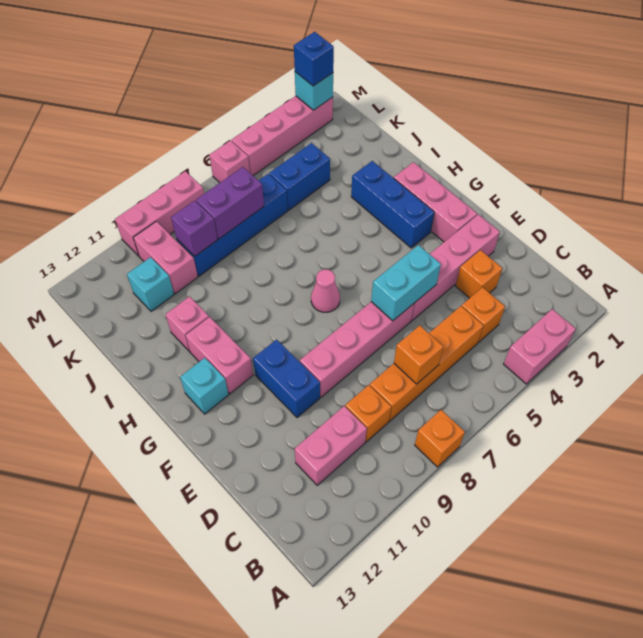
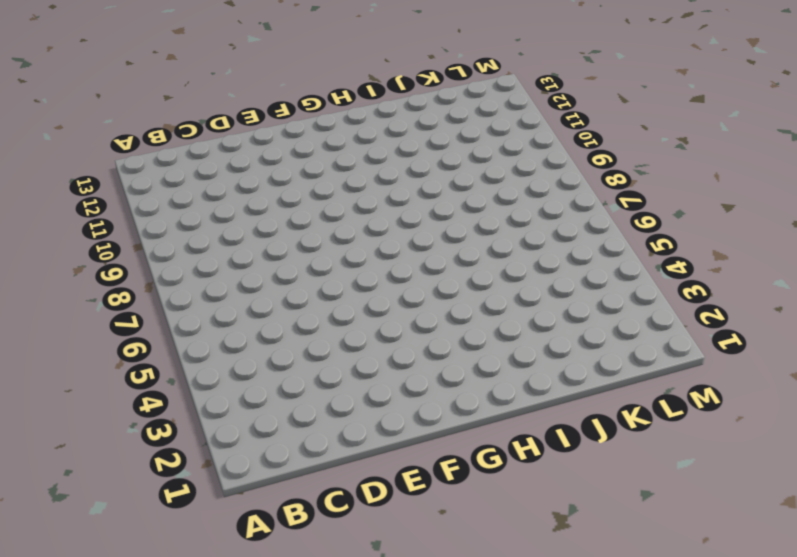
none -> pink 1x2 brick [504,309,576,384]
none -> orange 1x1 brick [415,410,465,467]
none -> orange 1x1 brick [462,287,505,342]

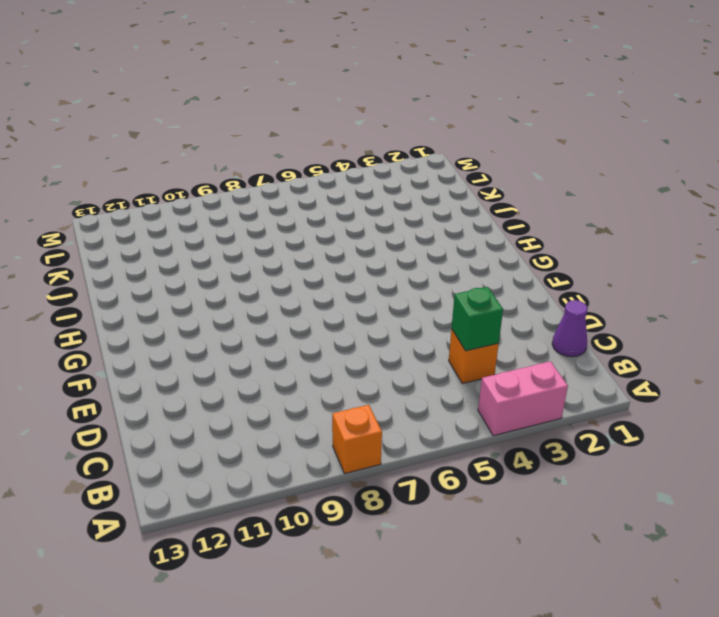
purple 1x1 cone [552,300,588,357] -> none
green 1x1 brick [452,287,503,351] -> none
none -> orange 1x4 brick [369,306,483,421]
none -> orange 1x1 brick [345,385,391,442]
none -> pink 1x2 brick [295,406,367,485]

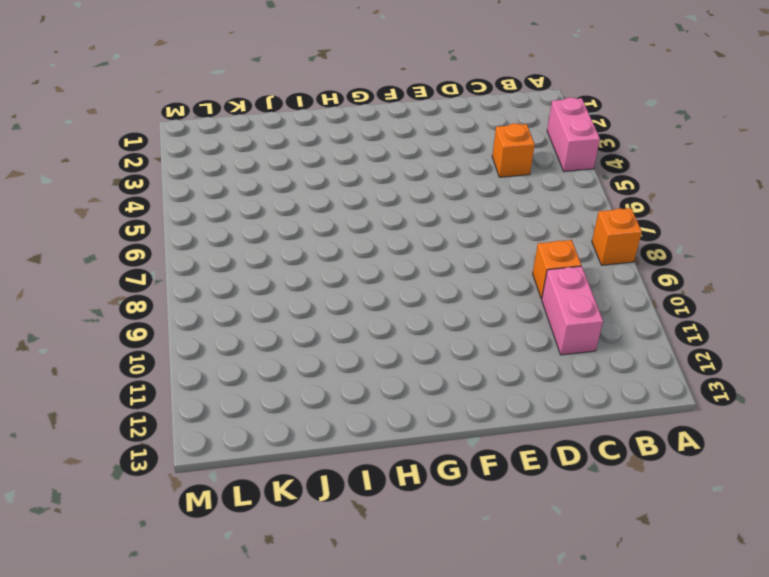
none -> orange 1x4 brick [369,306,483,421]
none -> orange 1x1 brick [456,250,502,298]
none -> pink 1x4 brick [411,214,500,320]

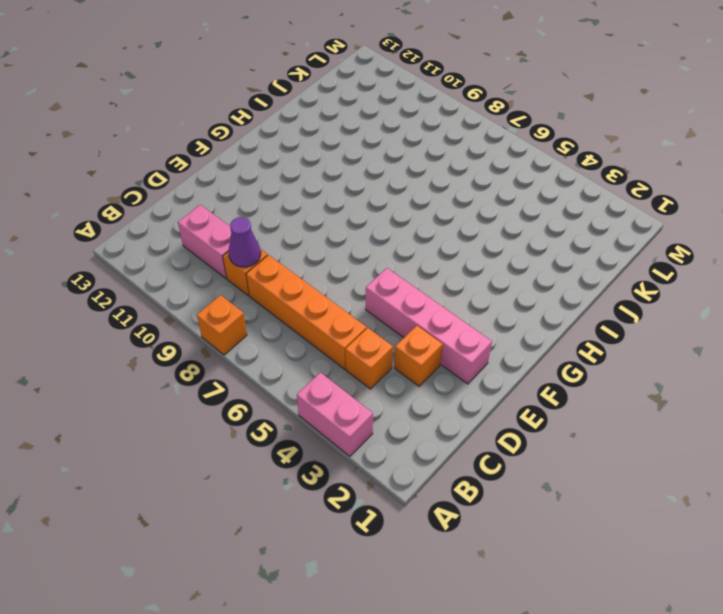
purple 1x1 cone [229,217,261,267] -> none
none -> pink 1x4 brick [300,302,414,397]
none -> blue 1x2 brick [253,340,320,418]
none -> pink 1x3 brick [394,162,477,242]

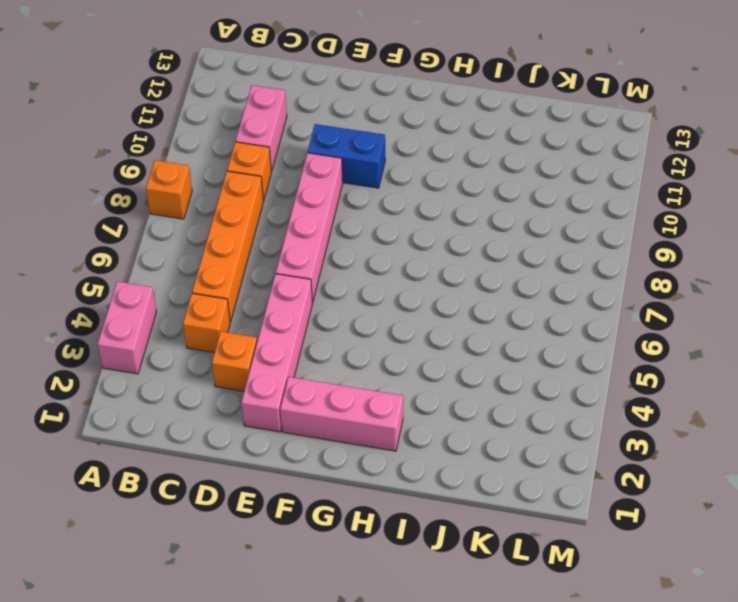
none -> blue 1x3 brick [351,161,434,248]
none -> pink 1x1 cone [311,269,340,312]
none -> pink 1x2 brick [186,317,253,394]

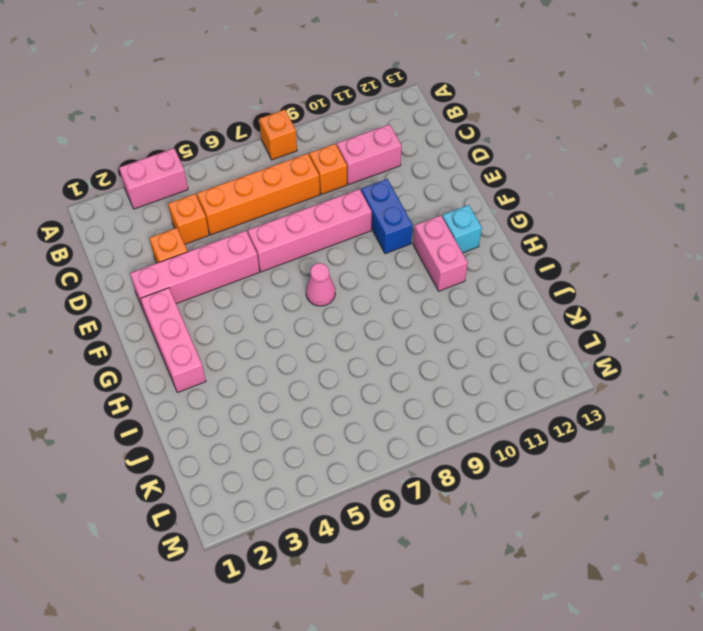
none -> blue 1x3 brick [351,161,434,248]
none -> pink 1x1 brick [166,297,209,352]
none -> blue 1x2 brick [269,143,330,210]

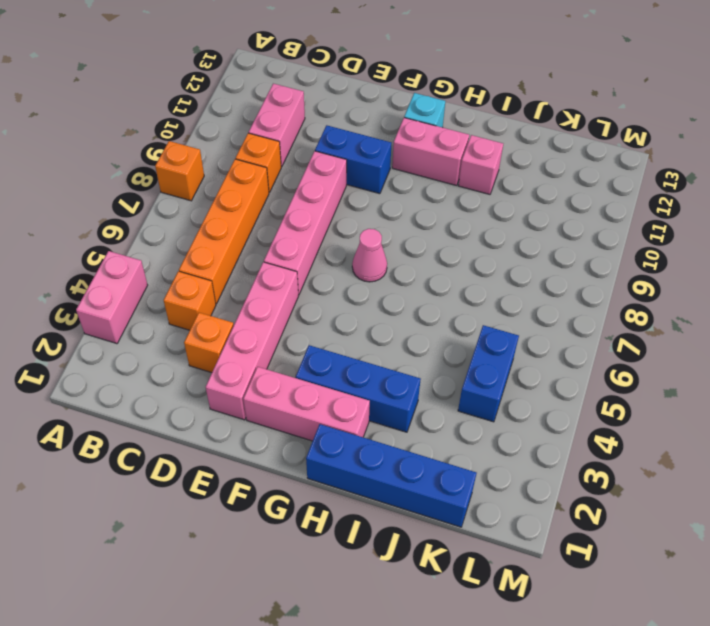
blue 1x4 brick [306,424,476,527] -> blue 1x4 brick turned to [177,174,288,276]
none -> pink 1x2 brick [133,221,198,294]
none -> cyan 1x1 brick [127,257,174,311]
none -> pink 1x4 brick [232,96,333,176]

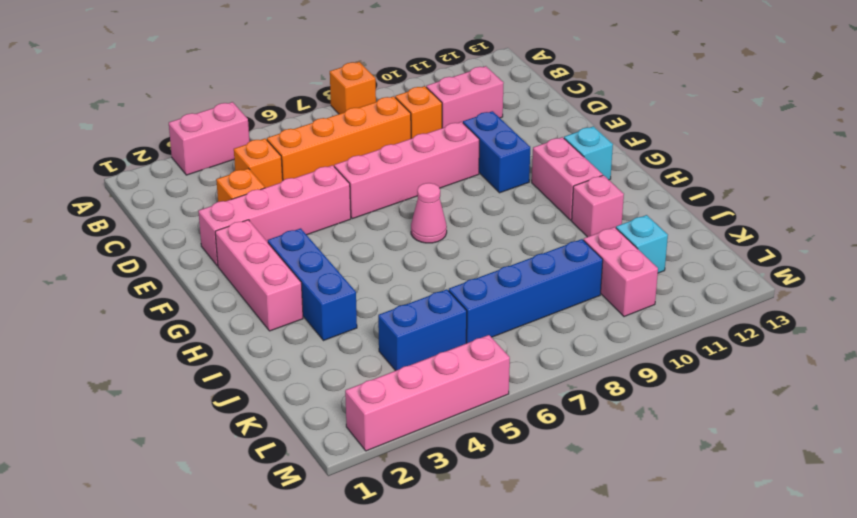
none -> pink 1x1 brick [209,140,250,183]
none -> pink 1x3 brick [115,171,204,256]
none -> orange 1x1 brick [394,325,443,384]

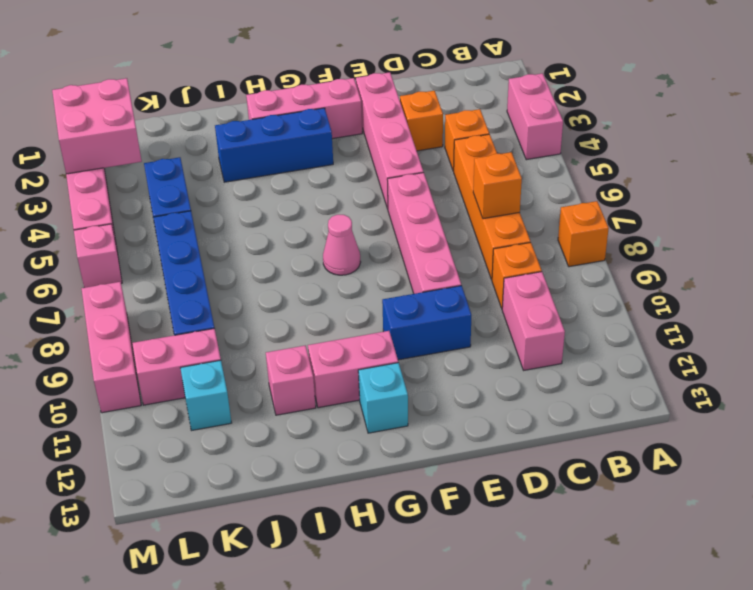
pink 2x2 brick [52,78,142,174] -> cyan 1x1 brick [295,72,333,110]
none -> cyan 1x2 brick [371,245,441,321]
none -> purple 1x2 brick [196,167,264,239]
none -> purple 1x1 brick [171,201,218,256]

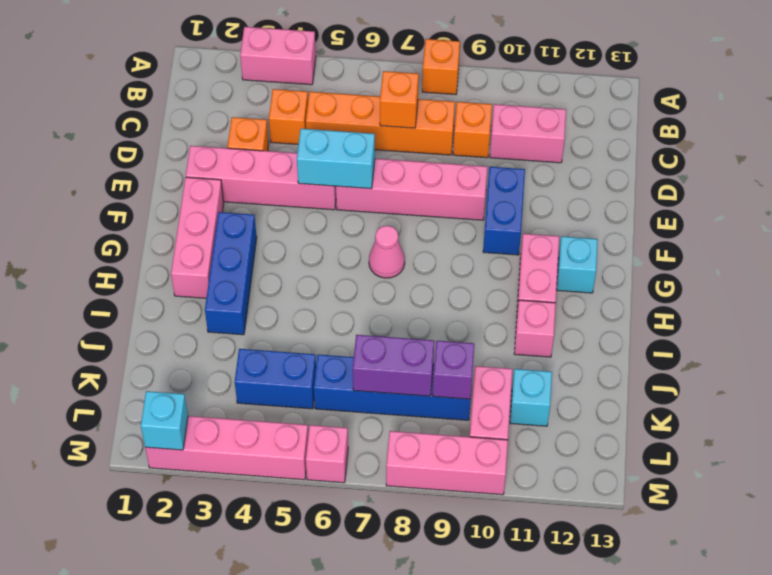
none -> blue 1x1 brick [294,32,334,86]

